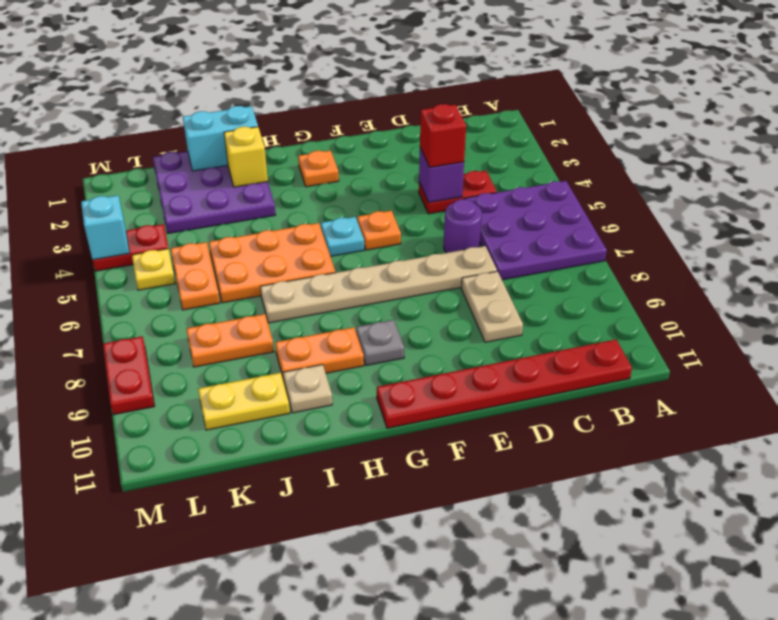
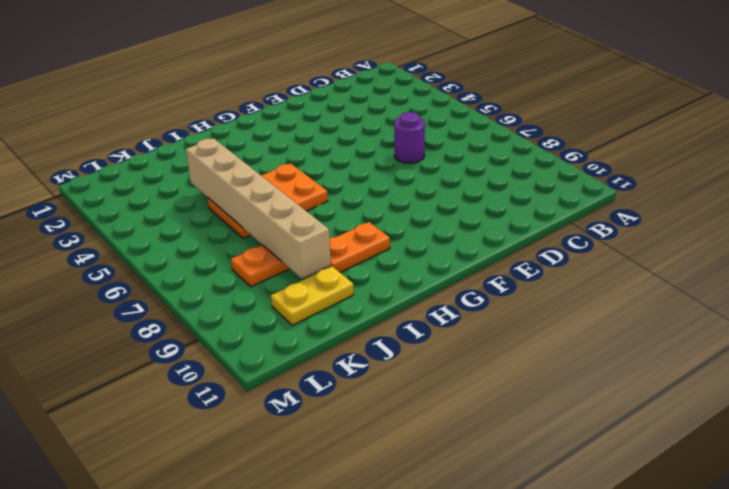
tan 1x6 brick [186,138,331,278] -> none
none -> purple 3x3 plate [464,181,607,280]
none -> red 1x6 plate [377,340,632,428]
none -> red 1x2 plate [419,171,497,214]

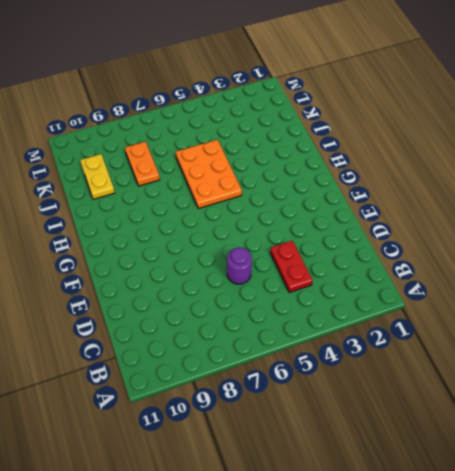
none -> purple 3x3 plate [464,181,607,280]
none -> red 1x6 plate [377,340,632,428]
none -> tan 1x6 plate [260,246,497,323]

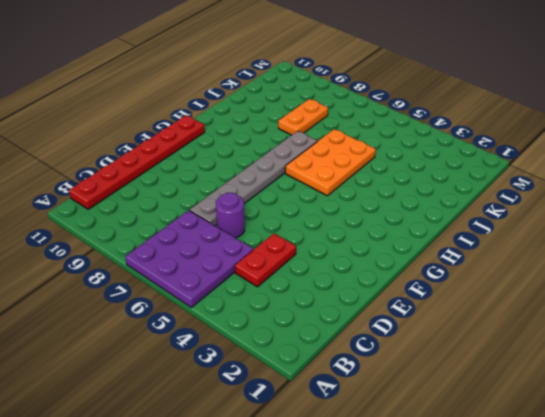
grey 1x6 plate [190,131,317,226] -> tan 1x6 plate [260,246,497,323]
none -> tan 1x2 plate [461,271,523,342]
none -> orange 1x1 plate [357,211,401,250]
none -> orange 1x1 plate [298,150,339,187]

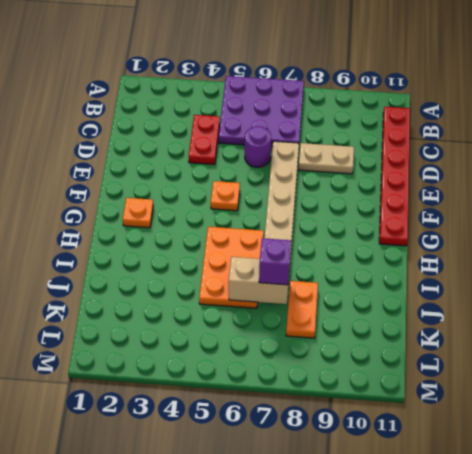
tan 1x2 brick [229,257,290,304] -> none
purple 1x1 brick [259,238,291,285] -> purple 1x1 brick moved to [419,148,464,203]
none -> cyan 1x1 plate [321,217,364,256]
none -> grey 1x1 plate [356,320,404,366]
none -> orange 1x2 plate [275,327,364,381]

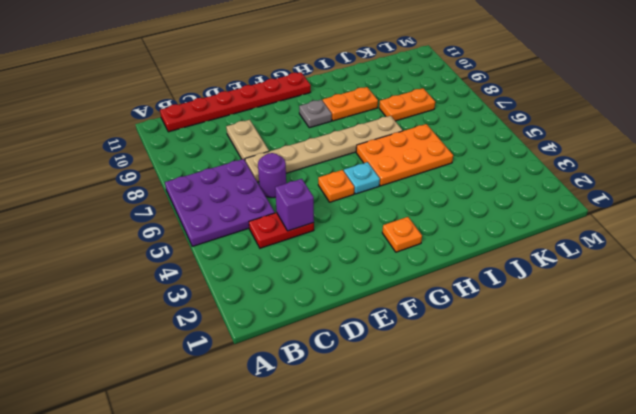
none -> purple 3x3 plate [153,151,276,233]
none -> tan 1x1 plate [283,365,332,413]
none -> yellow 1x2 plate [198,373,290,430]

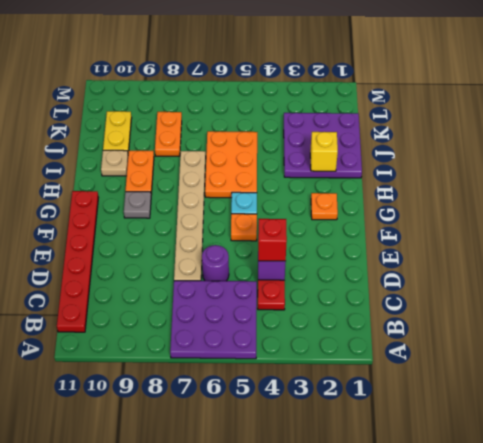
none -> tan 1x2 plate [461,271,523,342]
none -> orange 1x2 plate [171,242,220,310]
none -> red 1x2 plate [93,224,169,271]

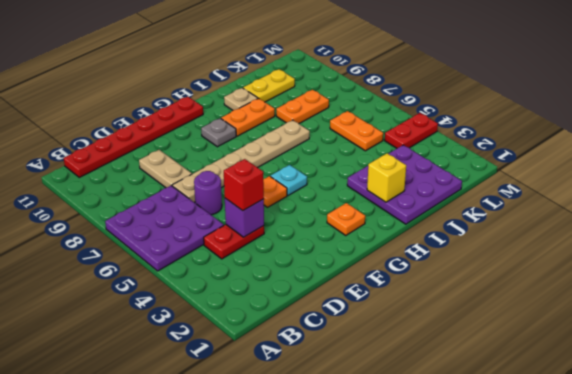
none -> orange 2x3 plate [209,223,336,303]
none -> yellow 1x1 plate [132,249,175,290]
none -> red 1x2 plate [103,336,154,415]

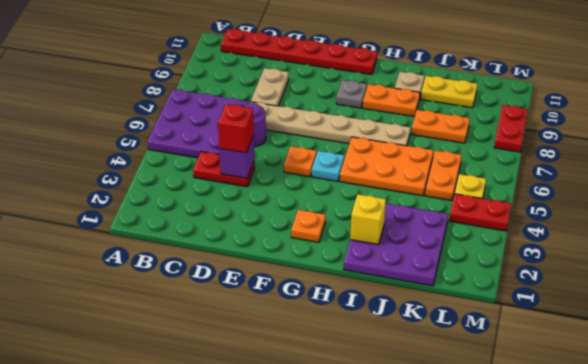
none -> cyan 1x2 brick [183,106,258,171]
none -> cyan 1x1 brick [81,195,129,260]

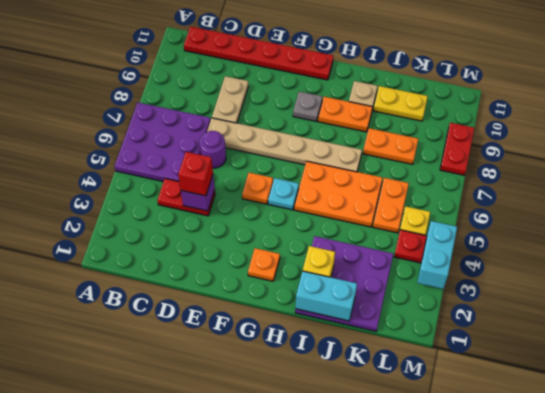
cyan 1x2 brick [417,221,457,289] -> cyan 1x1 brick [81,195,129,260]

